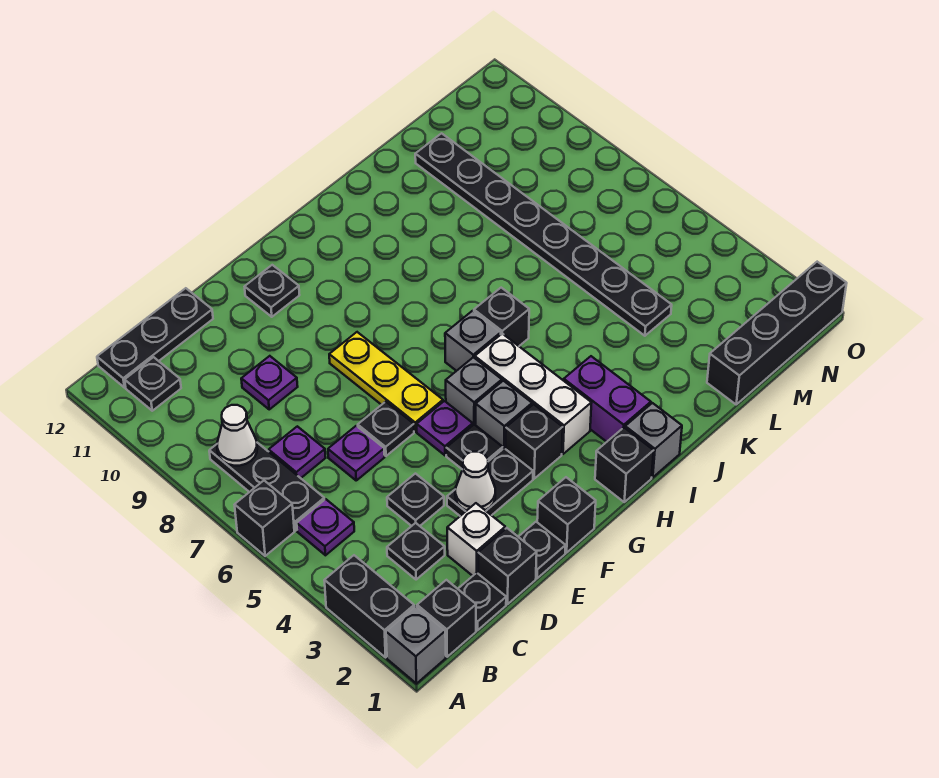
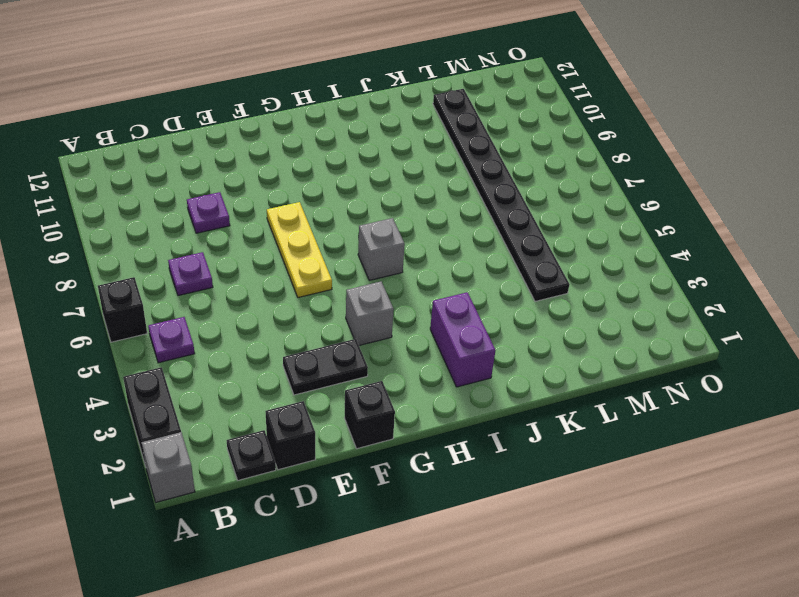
none -> black 1x1 brick [417,580,476,657]
none -> black 1x3 plate [209,443,324,531]
none -> black 1x1 plate [125,357,181,411]
none -> black 1x3 plate [97,288,213,388]

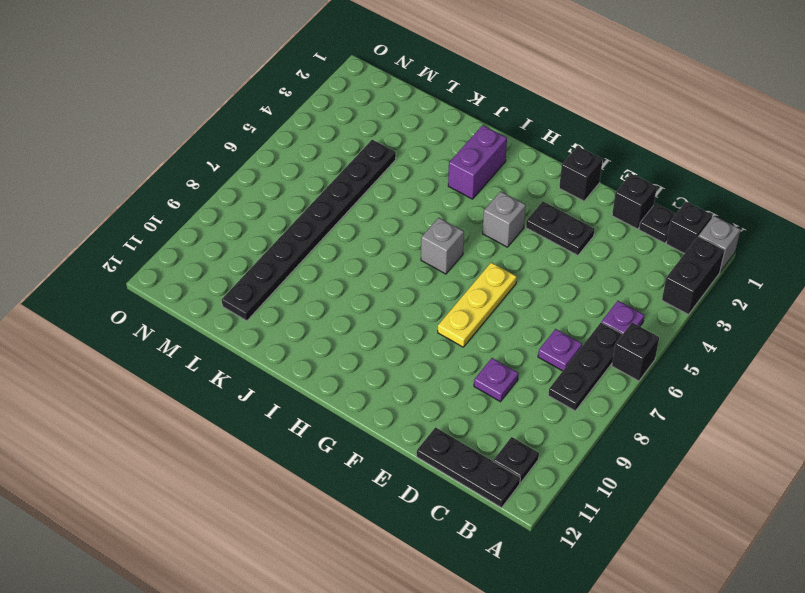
none -> black 1x1 plate [387,523,445,580]
none -> white 1x1 brick [447,503,505,576]
none -> black 1x1 plate [387,474,444,526]
none -> purple 1x1 plate [328,426,385,480]

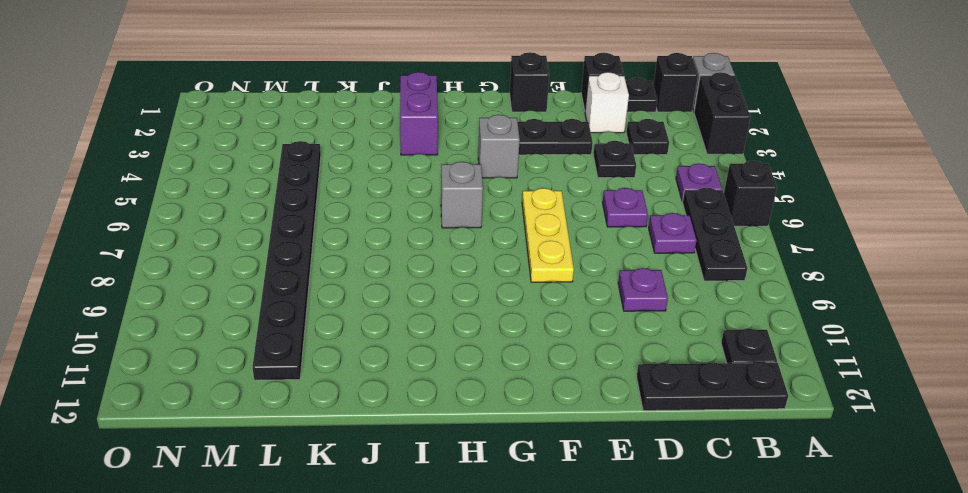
none -> black 1x1 plate [519,522,566,578]
none -> black 1x1 plate [358,402,414,456]
none -> black 1x1 plate [446,425,503,469]
none -> purple 1x1 plate [417,401,473,455]

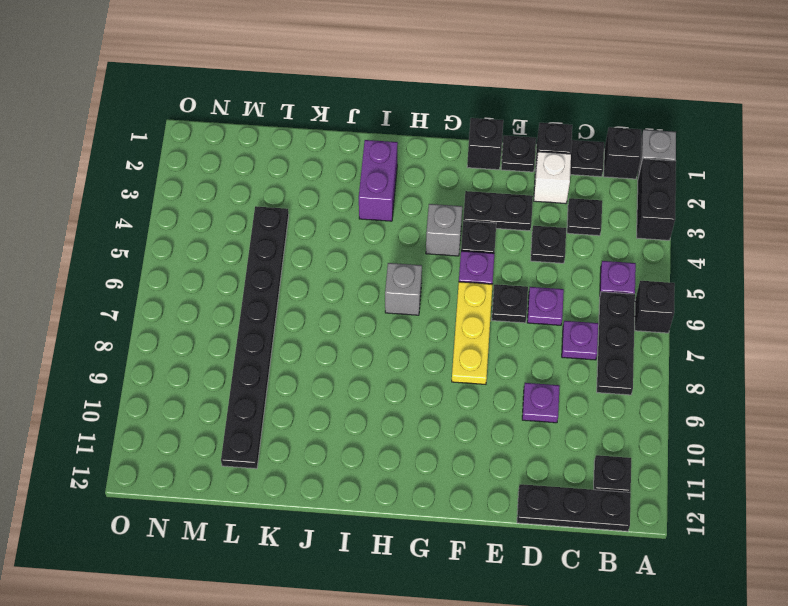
none -> black 1x1 plate [245,265,299,317]
none -> black 1x1 brick [506,404,563,479]
none -> grey 1x1 brick [446,357,502,425]
none -> black 1x1 brick [595,428,654,502]

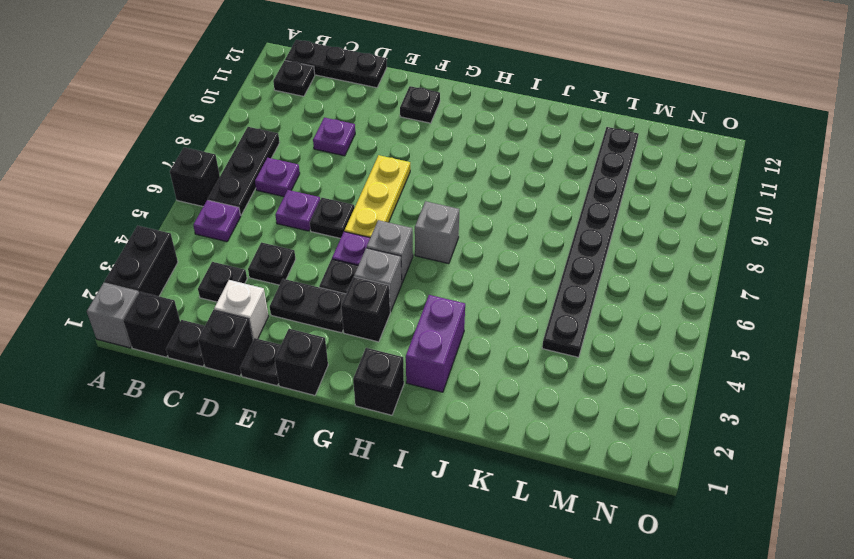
none -> white 1x3 brick [475,334,591,454]
none -> grey 1x1 brick [625,403,682,477]
none -> black 1x1 brick [474,288,529,346]
none -> black 1x4 brick [707,262,847,404]

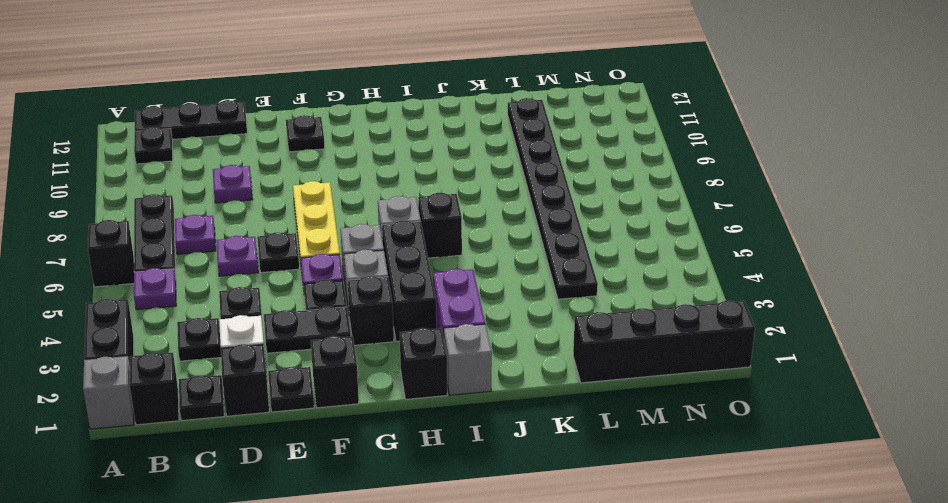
black 1x3 brick [382,221,436,342] -> white 1x3 brick [475,334,591,454]
none -> white 1x1 cone [217,405,257,466]
none -> white 1x1 cone [455,452,495,511]

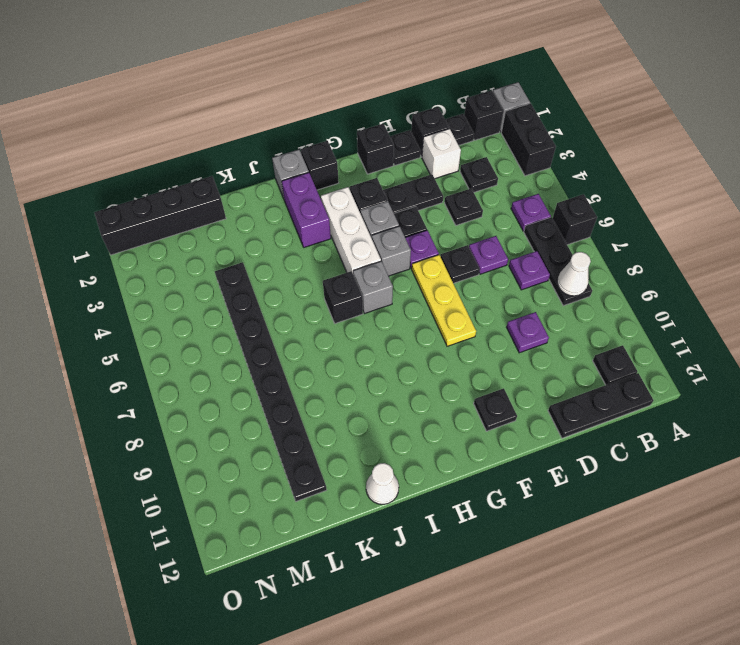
white 1x1 cone [366,463,399,504] -> white 1x1 cone moved to [455,452,495,511]

